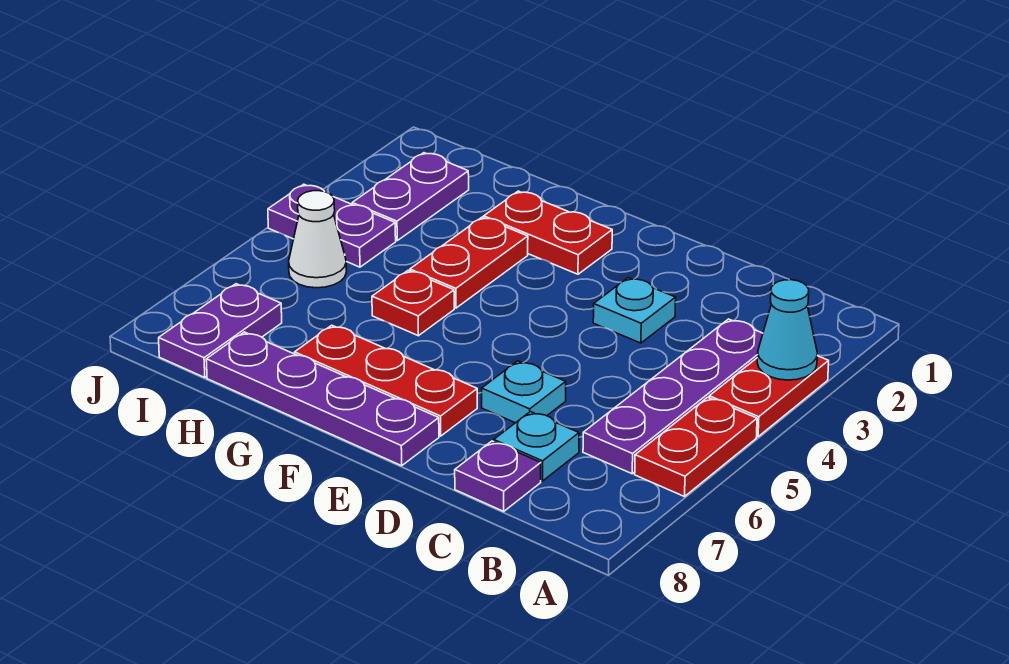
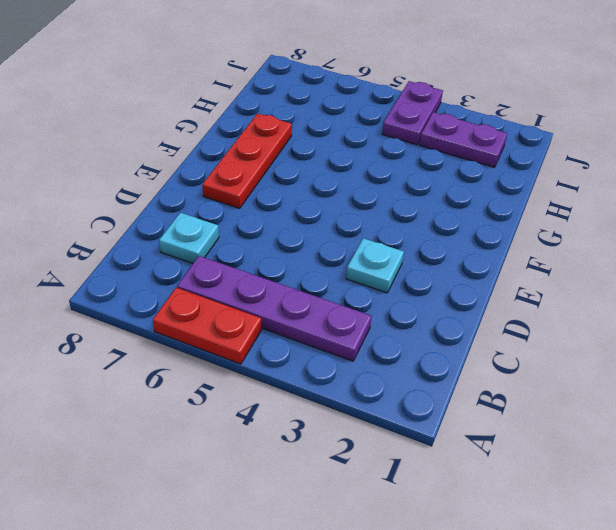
none -> red 1x2 plate [709,356,829,437]
none -> purple 1x1 plate [455,441,541,511]
none -> cyan 1x1 plate [482,361,566,423]

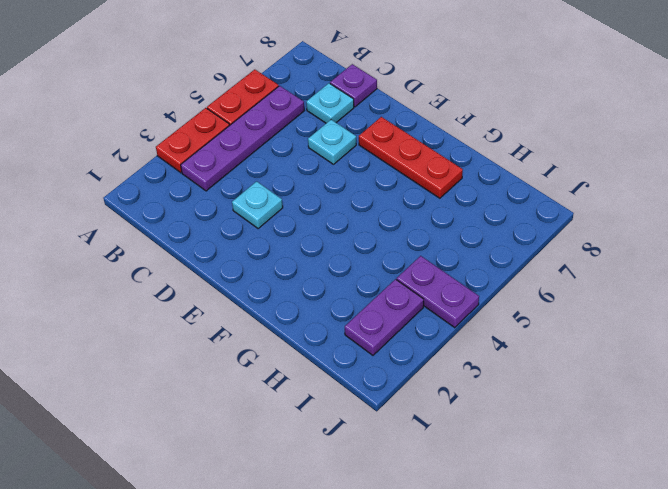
none -> purple 1x4 plate [206,332,439,466]
none -> red 1x2 plate [484,191,612,274]
none -> red 1x2 plate [410,217,528,308]

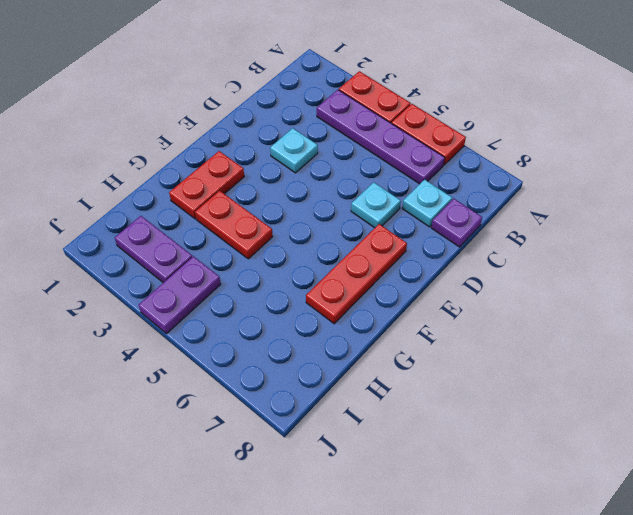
none -> purple 1x4 plate [206,332,439,466]
none -> red 1x1 plate [372,270,454,336]
none -> white 1x1 cone [289,191,347,288]

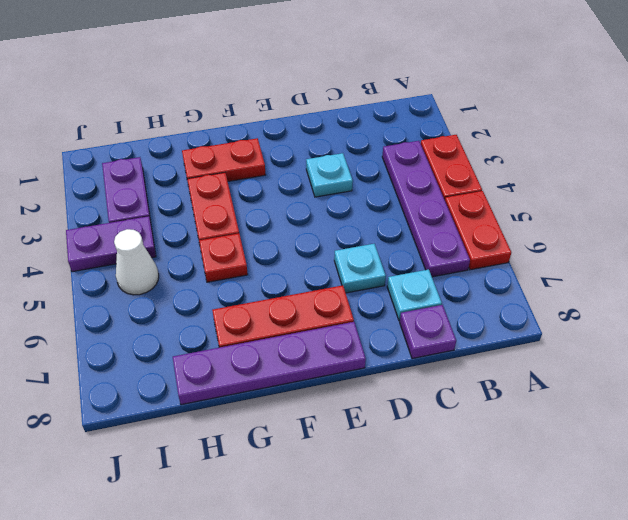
none -> purple 1x2 plate [159,284,282,378]
none -> cyan 1x1 cone [757,280,817,380]

